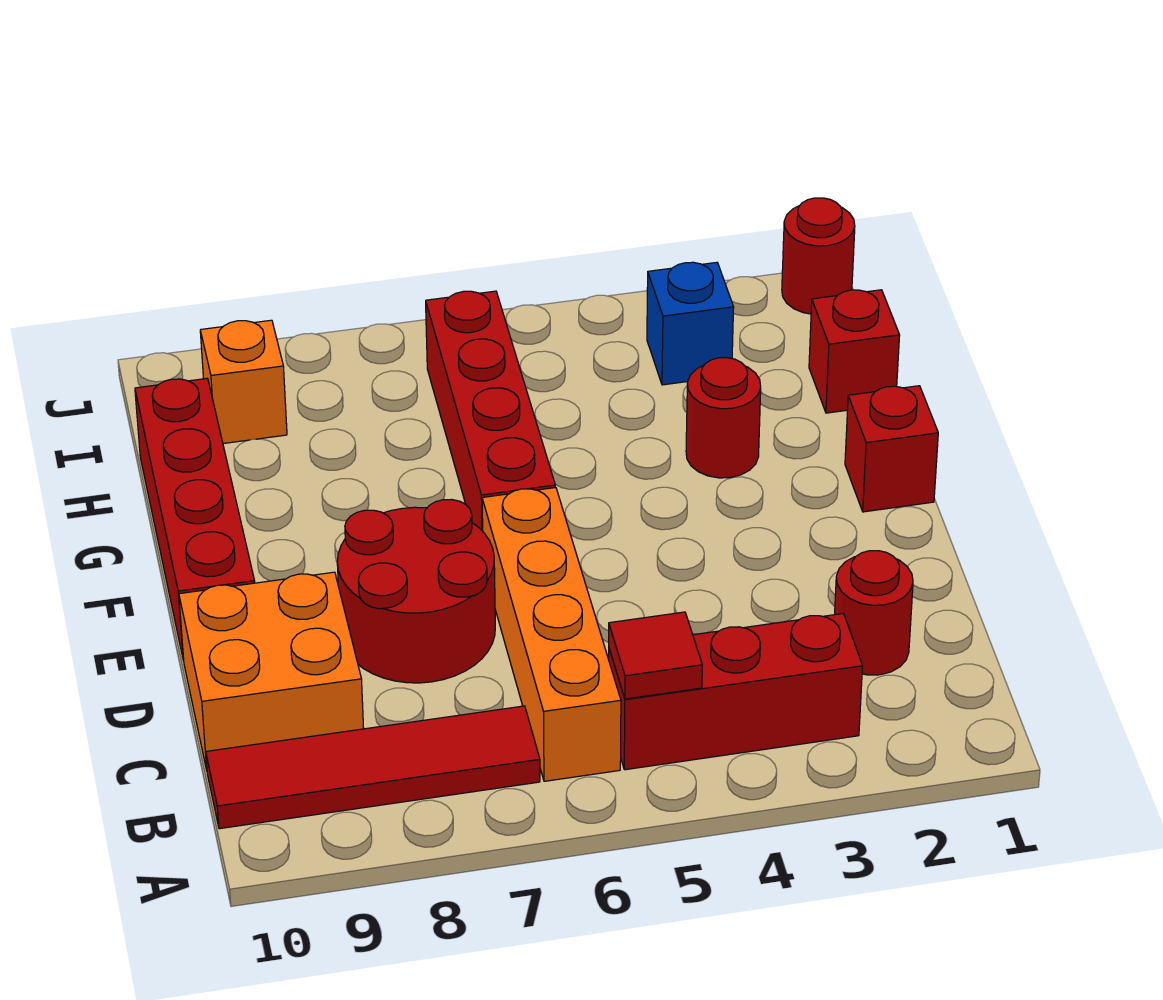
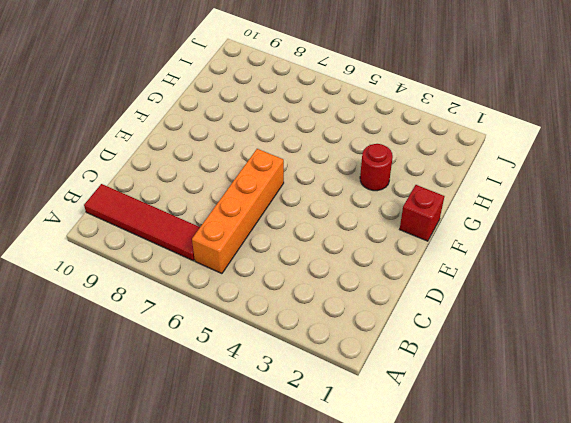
none -> red 1x3 brick [609,614,863,770]
none -> red 1x1 round brick [835,551,913,675]
none -> orange 2x2 brick [179,572,364,770]

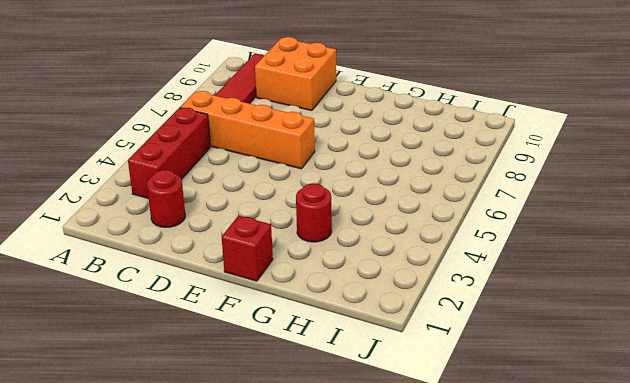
none -> red 2x2 round brick [337,500,495,683]
none -> red 1x4 brick [135,378,255,661]
none -> red 1x4 brick [426,291,555,531]

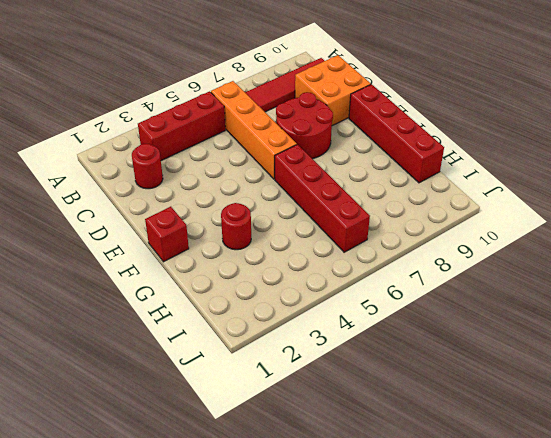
none -> red 1x1 brick [809,290,900,413]
none -> blue 1x1 brick [647,262,734,385]
none -> orange 1x1 brick [200,320,287,444]

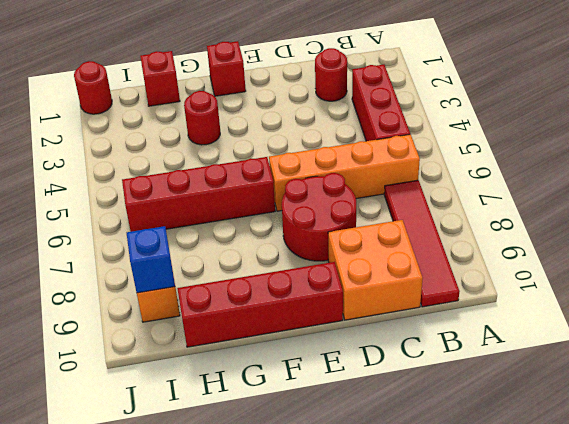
blue 1x1 brick [127,226,175,293] -> blue 1x1 brick moved to [647,262,734,385]
none -> red 1x1 tile [609,612,702,699]

